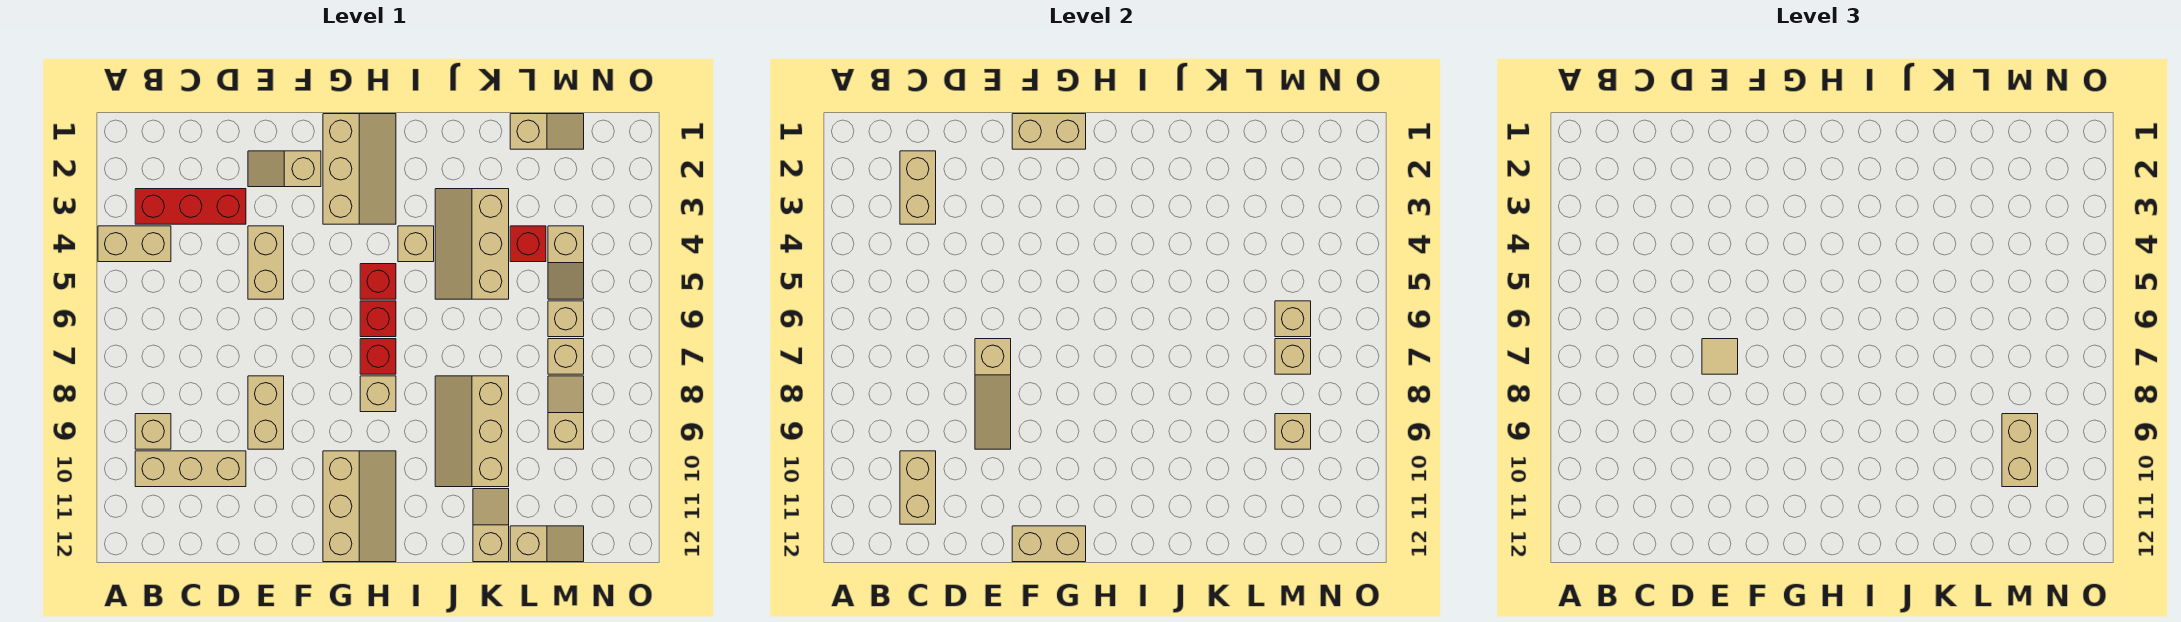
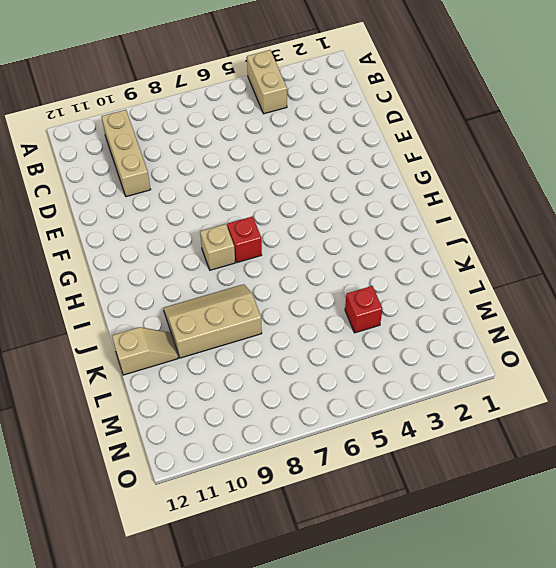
none -> red 1x3 brick [135,189,246,224]
none -> tan 1x1 brick [135,414,171,449]
none -> tan 1x2 slope [248,151,321,187]
none -> tan 1x2 brick [248,226,284,299]

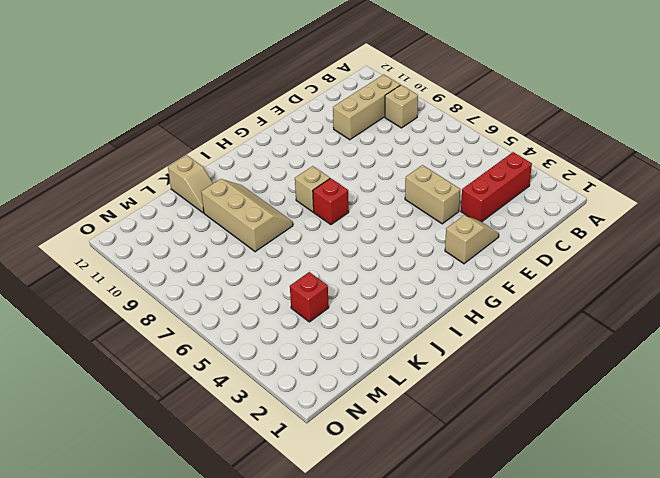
none -> tan 1x2 brick [98,226,171,262]
none -> tan 1x2 brick [248,376,284,449]
none -> tan 2x3 slope [323,114,396,224]
none -> tan 2x3 slope [323,451,396,562]

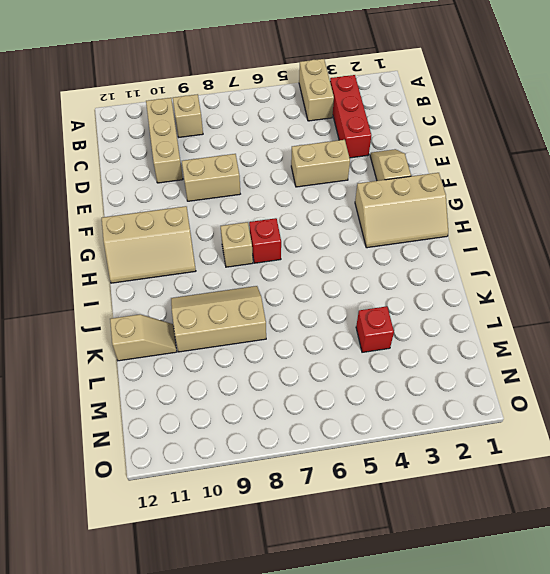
none -> red 1x1 brick [360,264,396,299]
none -> red 1x1 brick [360,301,396,337]
none -> tan 1x1 brick [398,226,434,262]
none -> tan 2x3 slope [435,189,509,299]

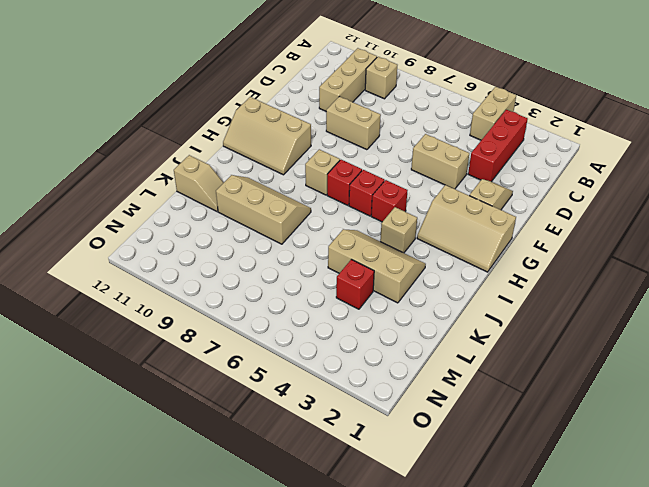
none -> tan 1x2 slope [510,114,584,149]
none -> tan 1x2 slope [510,526,584,562]
none -> tan 1x2 slope [548,226,584,299]
none -> tan 1x1 brick [548,301,584,337]

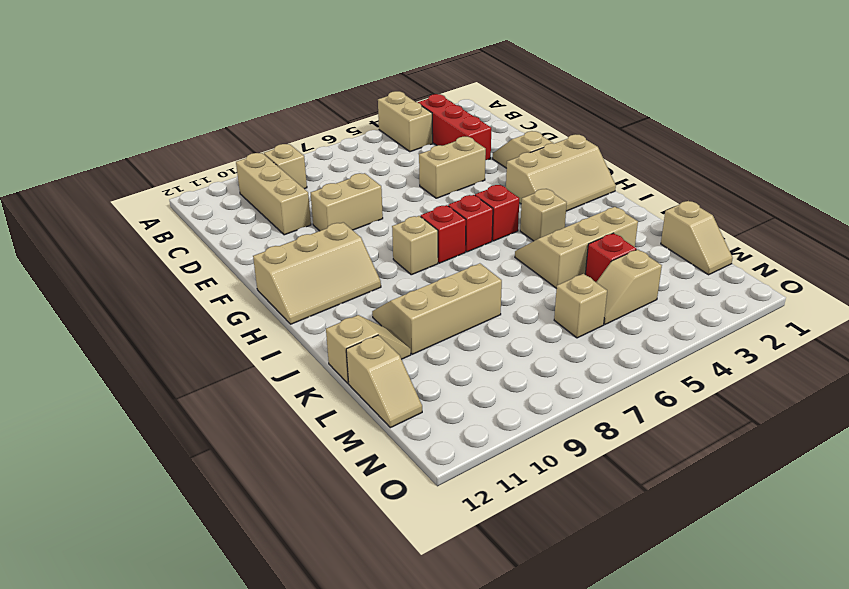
none -> tan 1x1 brick [548,339,584,374]
none -> tan 1x2 slope [548,376,584,449]
none -> tan 1x2 brick [900,151,936,224]
none -> tan 1x2 brick [900,451,936,524]

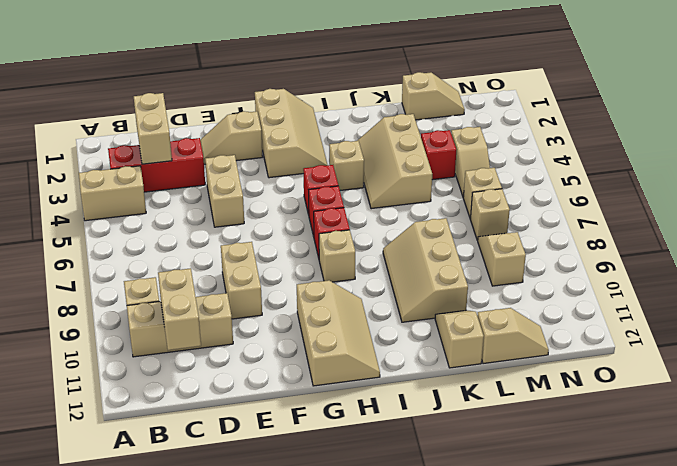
none -> tan 1x3 slope [975,339,1011,449]
none -> tan 1x2 brick [1012,114,1086,149]
none -> tan 1x2 brick [1012,526,1086,562]
none -> tan 1x1 brick [1275,301,1311,337]

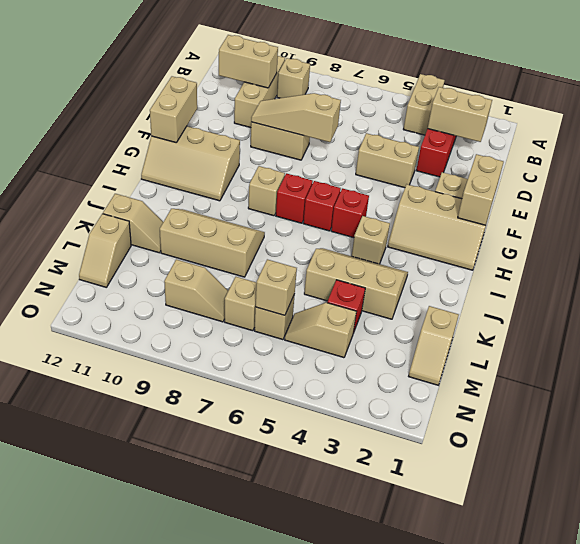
none -> tan 1x1 brick [1275,339,1311,374]
none -> tan 1x1 brick [1275,414,1311,449]
none -> tan 1x1 tile [1702,339,1738,374]
none -> tan 1x2 brick [2002,414,2038,487]

